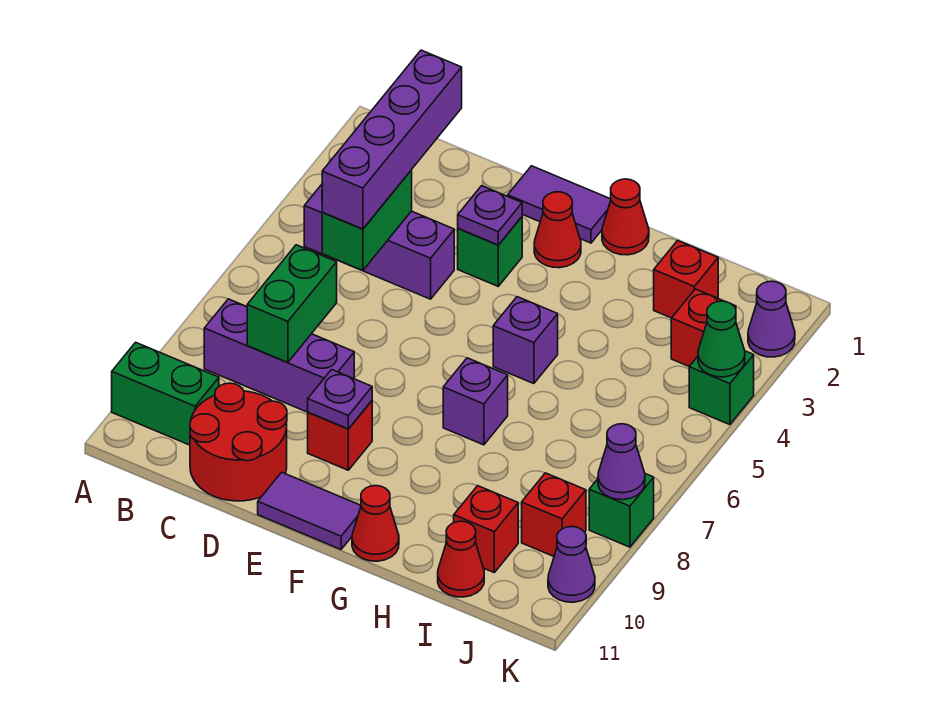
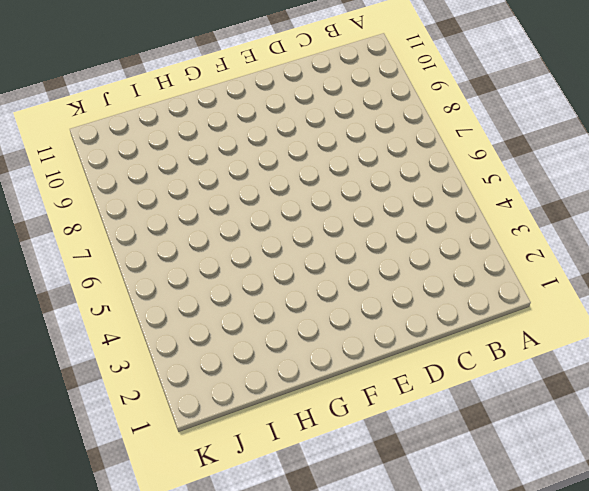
none -> green 1x2 brick [112,342,219,445]
none -> purple 1x3 brick [304,185,454,299]
none -> purple 1x3 brick [204,299,354,412]

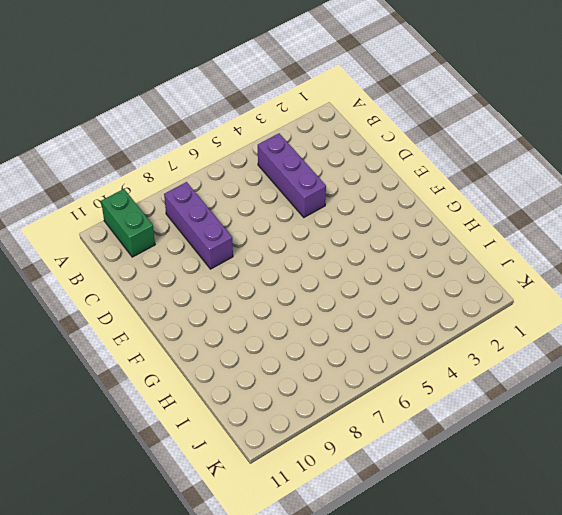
none -> red 2x2 round brick [190,383,287,501]
none -> purple 1x2 tile [508,166,611,243]
none -> green 1x1 brick [458,217,522,286]

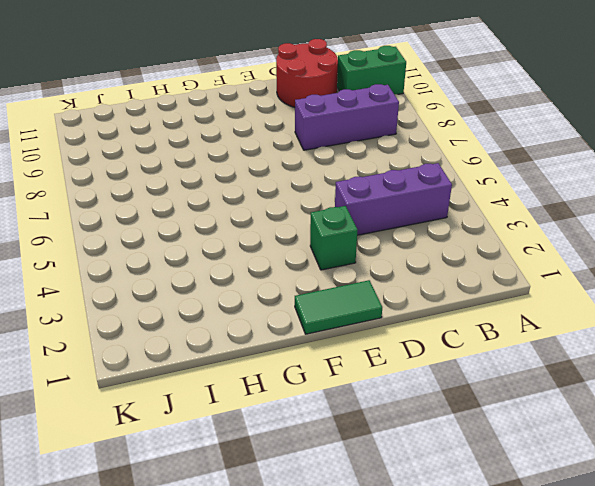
green 1x2 tile [295,280,382,334] -> purple 1x2 tile [508,166,611,243]
none -> red 1x1 brick [308,401,372,470]
none -> purple 1x2 tile [258,472,361,549]
none -> red 1x1 cone [534,192,581,268]

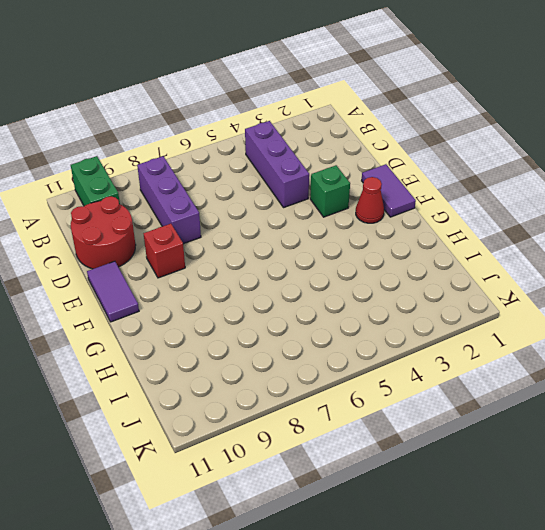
none -> red 1x1 cone [602,179,649,255]
none -> purple 1x1 brick [493,297,558,384]
none -> purple 1x1 brick [443,358,508,445]

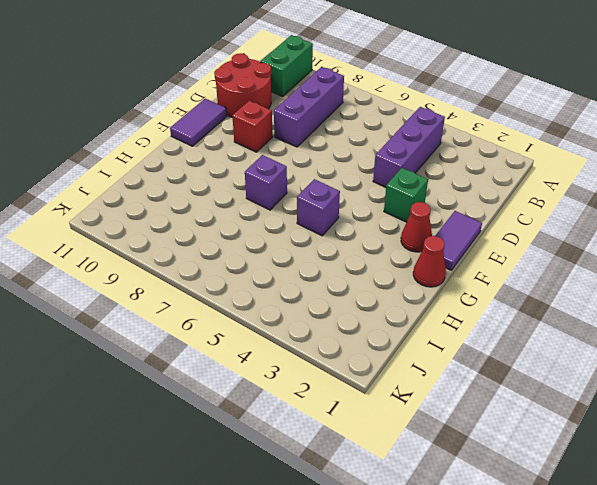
none -> red 1x1 cone [352,486,399,561]
none -> red 1x1 brick [654,241,718,318]
none -> red 1x1 brick [454,486,518,572]

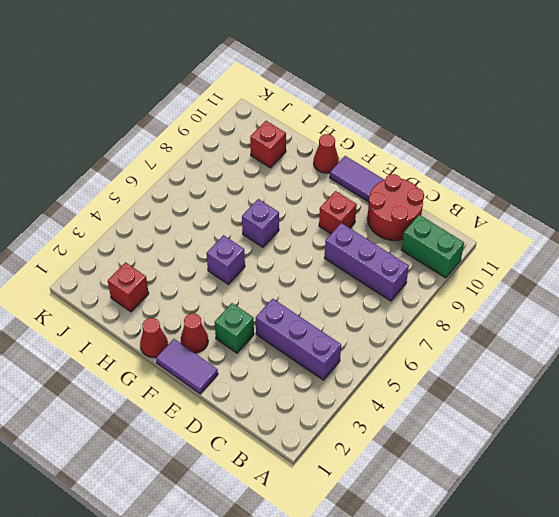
none -> red 1x1 cone [438,521,484,597]
none -> red 1x1 brick [671,289,736,366]
none -> red 1x1 brick [522,473,586,556]

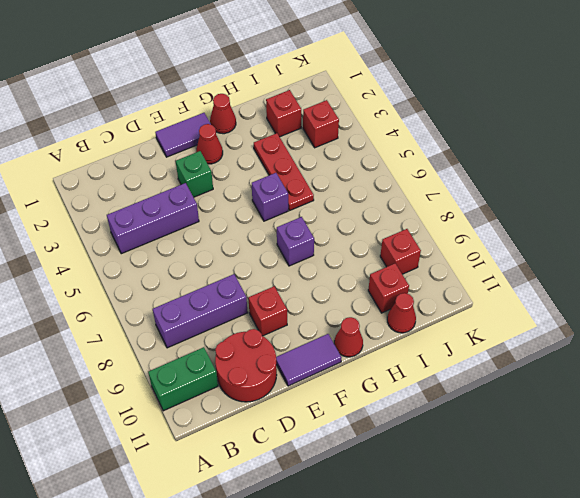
red 1x3 plate [254,133,314,210] -> none
none -> purple 1x1 cone [748,281,795,357]
none -> green 1x1 brick [689,351,754,425]
none -> green 1x1 brick [589,474,654,547]

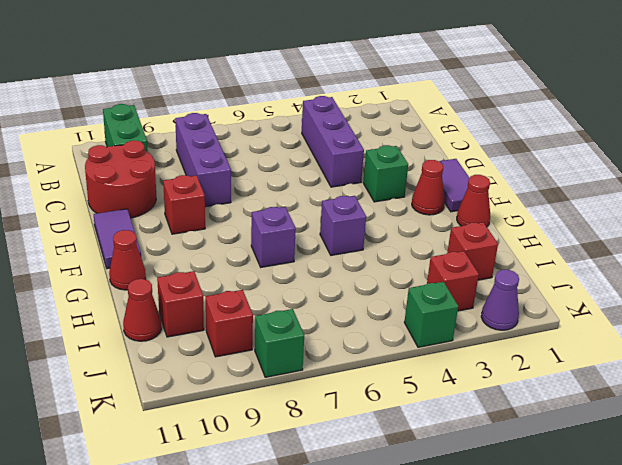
none -> purple 1x1 cone [548,527,595,602]
none -> green 1x2 brick [322,170,412,271]
none -> green 1x2 brick [247,245,337,362]

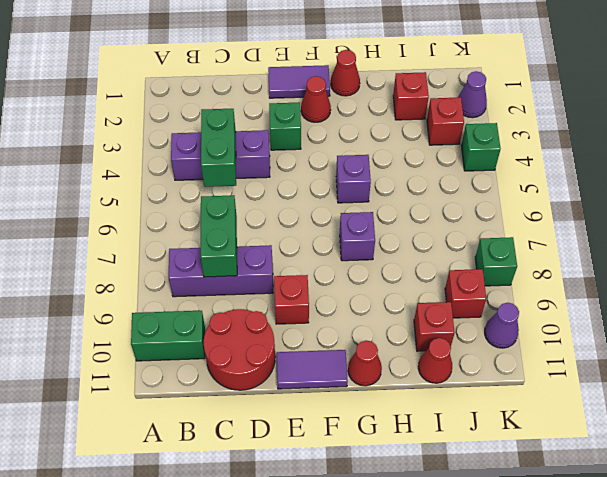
none -> purple 1x1 plate [458,186,522,245]
none -> purple 1x1 plate [308,370,372,429]
none -> green 1x1 cone [698,301,745,377]

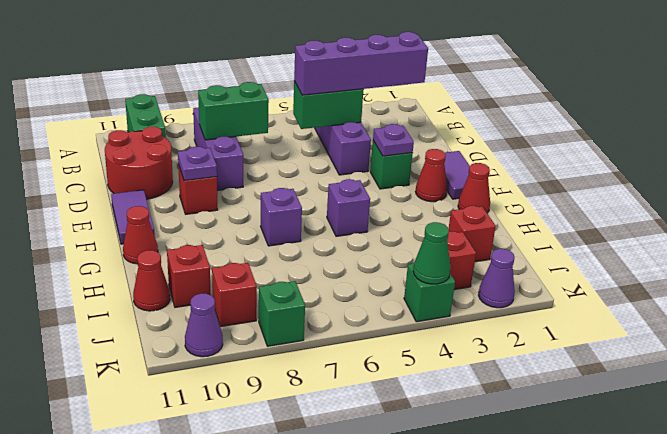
none -> purple 1x1 cone [598,424,645,500]

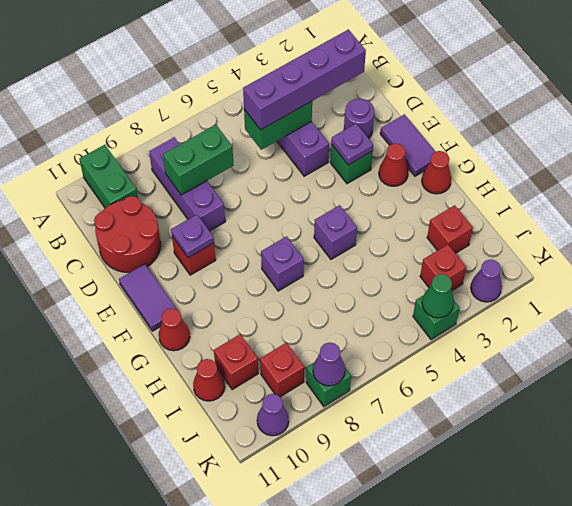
purple 1x1 round brick [344,99,374,138] -> none

